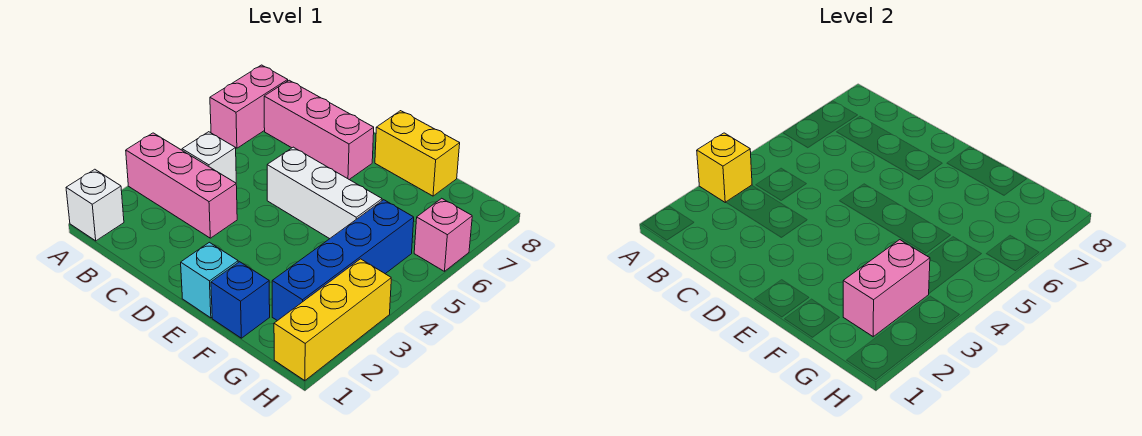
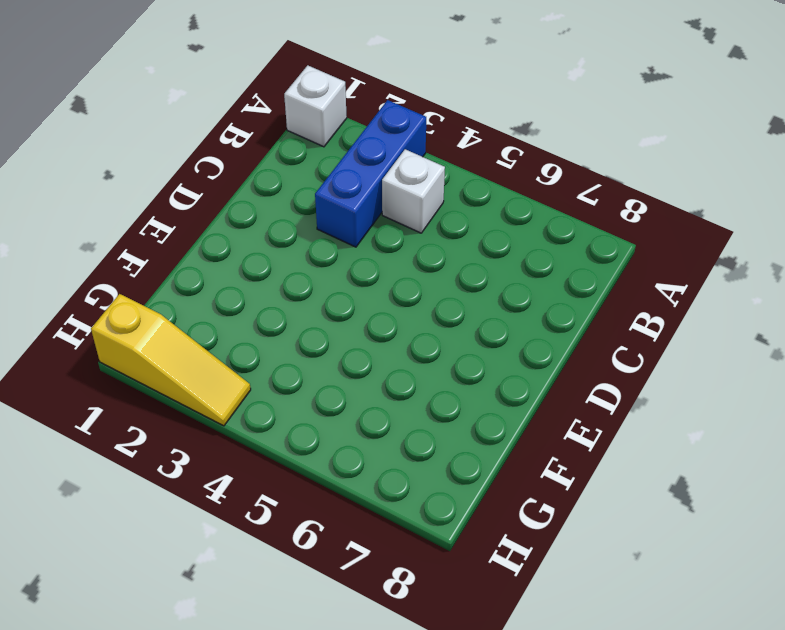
blue 1x3 brick [315,100,426,247] -> pink 1x3 brick [126,133,237,238]
yellow 1x3 slope [91,294,251,426] -> yellow 1x3 brick [274,259,391,381]
none -> pink 1x2 brick [210,65,288,148]
none -> pink 1x3 brick [264,80,374,180]
none -> white 1x3 brick [267,147,382,239]

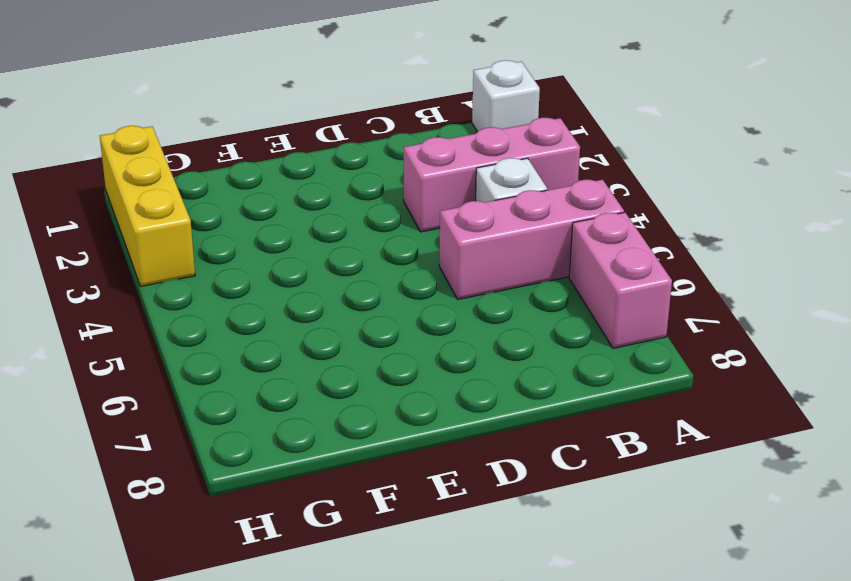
pink 1x3 brick [439,180,624,299] -> pink 1x3 brick moved to [264,80,374,180]
none -> white 1x3 brick [267,147,382,239]
none -> cyan 1x1 brick [181,242,238,318]
none -> yellow 1x2 brick [375,111,460,196]

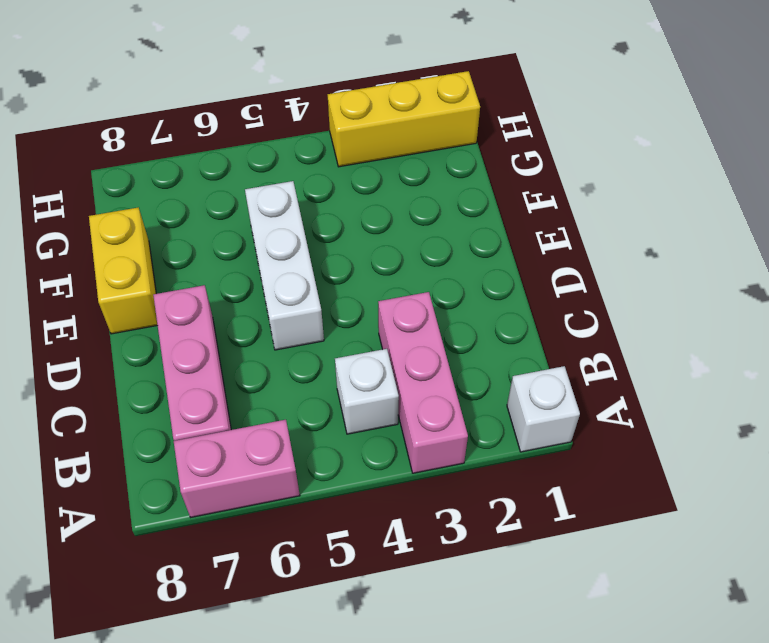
none -> cyan 1x1 brick [181,242,238,318]
none -> blue 1x1 brick [211,262,270,338]
none -> blue 1x4 brick [272,200,414,321]

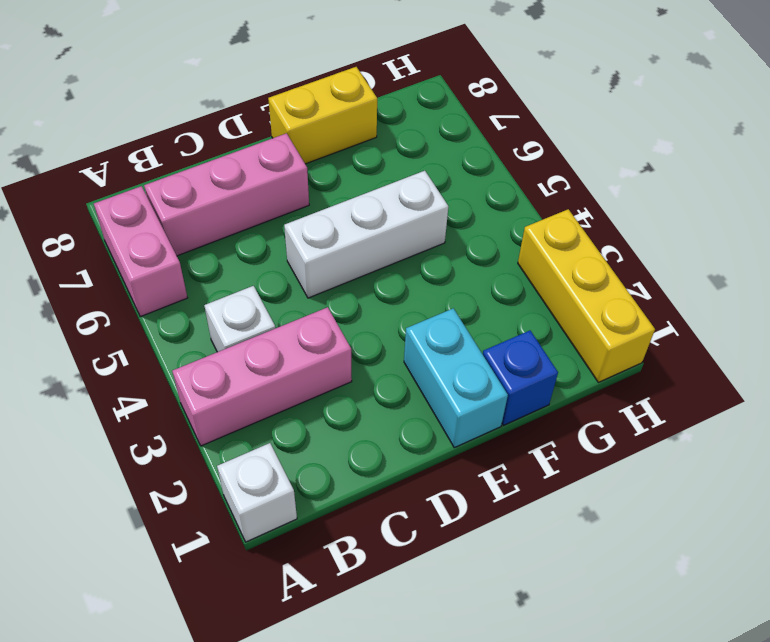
cyan 1x2 brick [404,308,508,448] -> cyan 1x1 brick [181,242,238,318]
none -> blue 1x4 brick [272,200,414,321]
none -> pink 1x1 brick [414,198,472,271]
none -> yellow 1x1 brick [697,133,752,202]

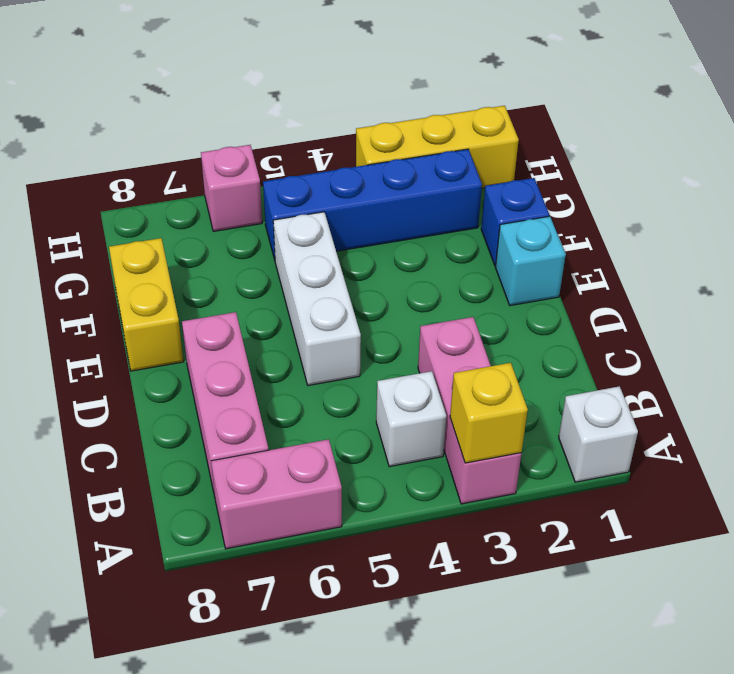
none -> pink 1x2 brick [843,240,930,337]

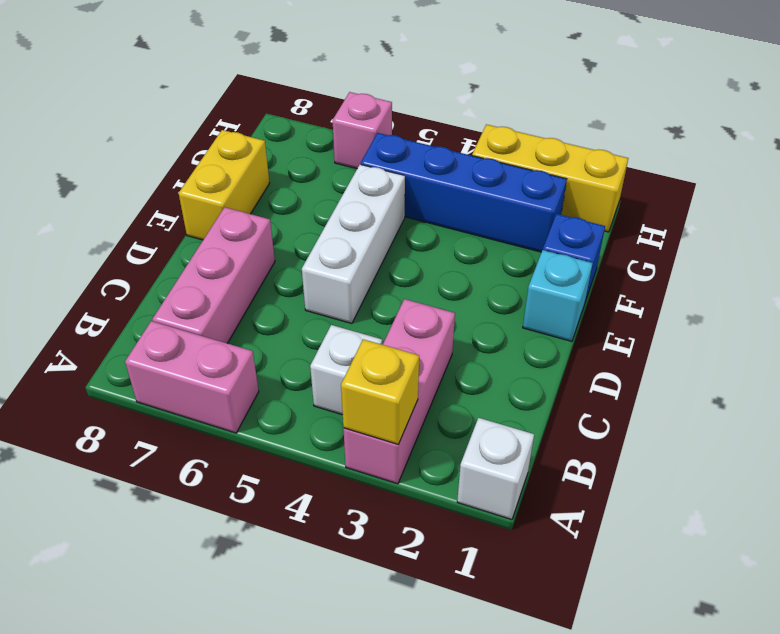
none -> pink 1x2 brick [843,240,930,337]

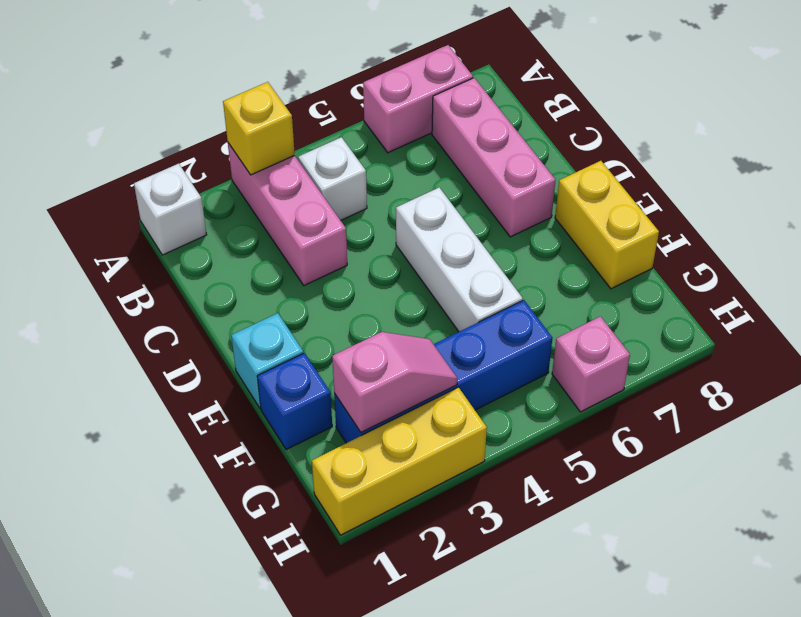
pink 1x2 slope [332,332,457,432] -> pink 1x2 brick [843,240,930,337]

